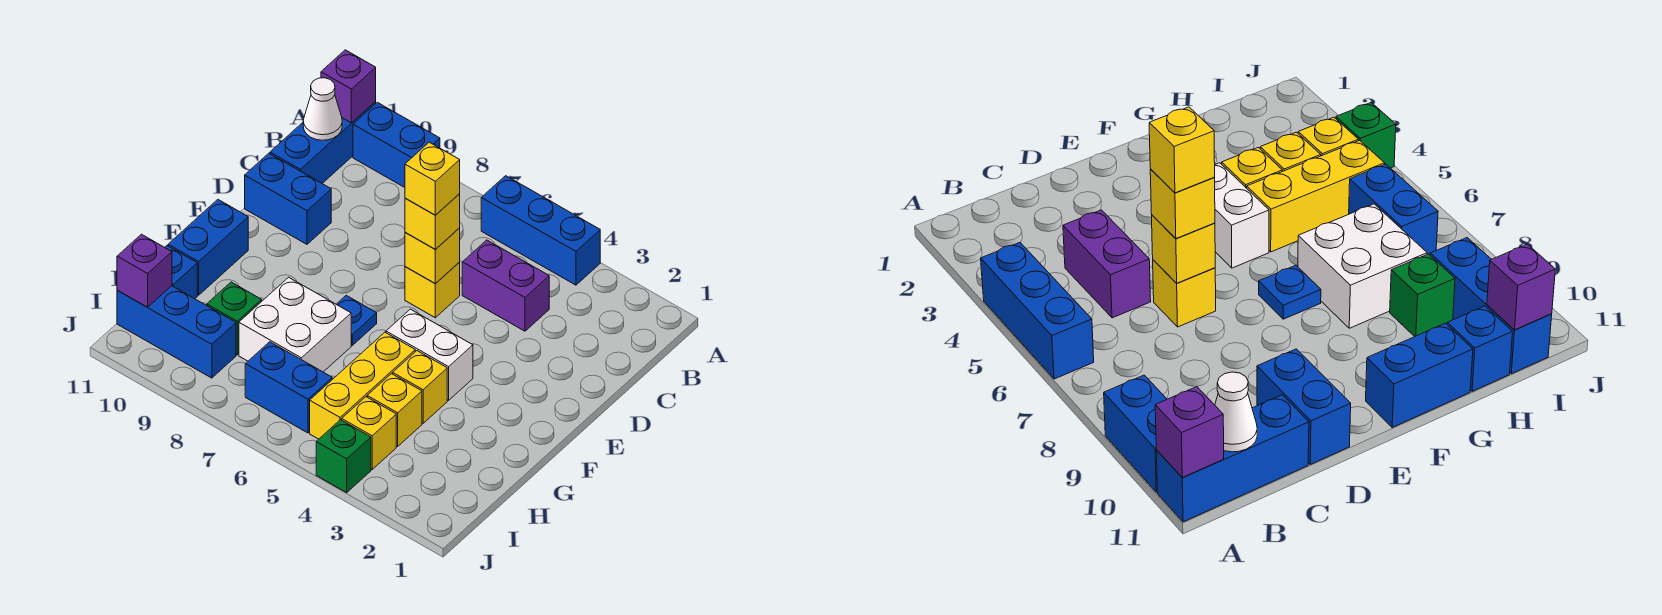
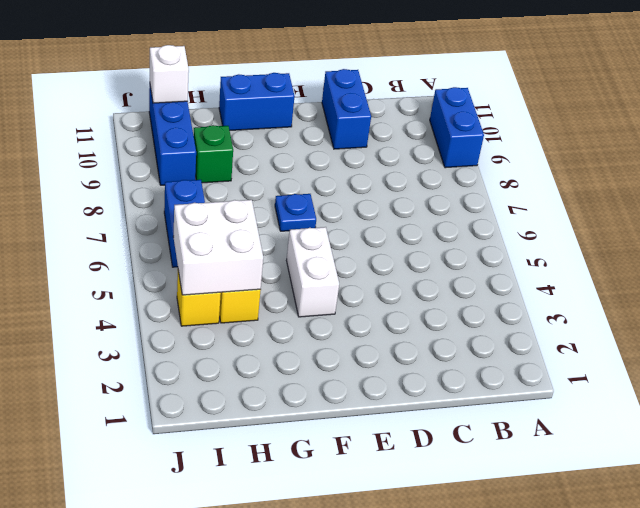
white 2x2 brick [173,200,263,295] -> white 2x2 brick moved to [239,277,351,372]
white 1x1 brick [150,45,189,103] -> purple 1x1 brick [117,234,172,307]
none -> blue 1x3 brick [481,176,600,285]
none -> blue 1x3 brick [270,102,376,183]
none -> purple 1x2 brick [462,240,549,331]

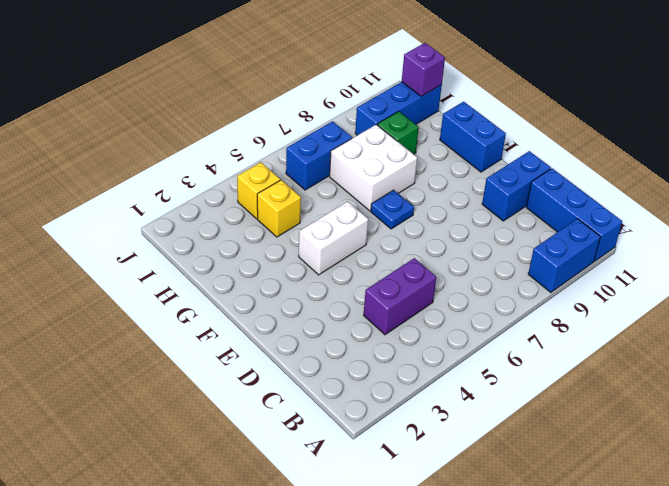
none -> blue 1x3 brick [481,176,600,285]
none -> yellow 1x1 brick [405,262,460,318]
none -> yellow 1x1 brick [393,351,447,423]

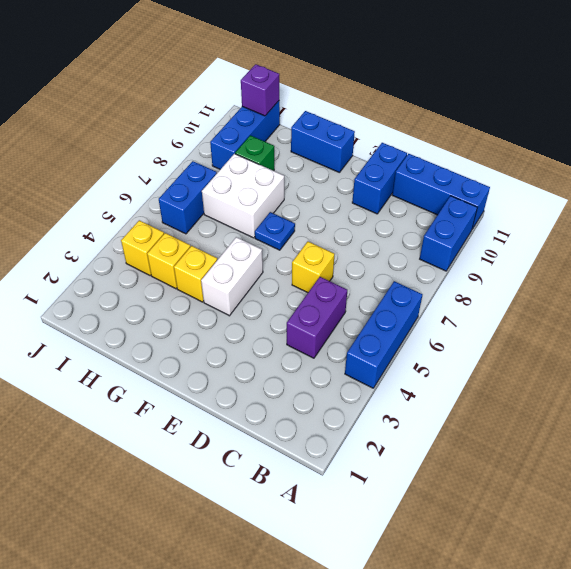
none -> yellow 1x3 brick [310,332,415,439]
none -> blue 1x1 brick [165,246,197,299]
none -> green 1x1 brick [316,420,371,492]

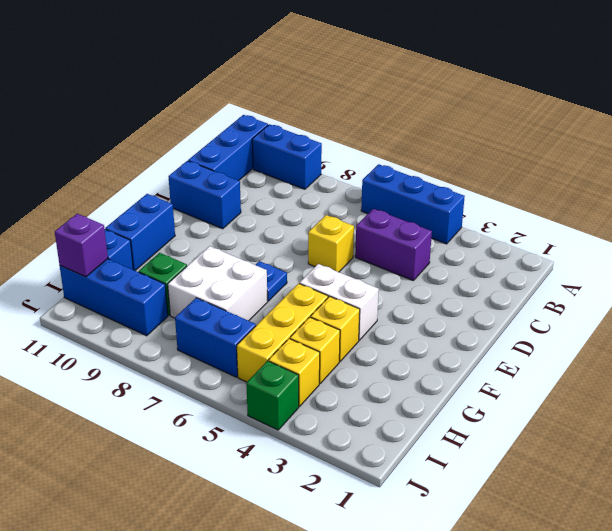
none -> purple 1x1 brick [321,50,376,123]
none -> white 1x1 cone [303,78,342,140]
none -> yellow 1x1 brick [405,228,460,284]

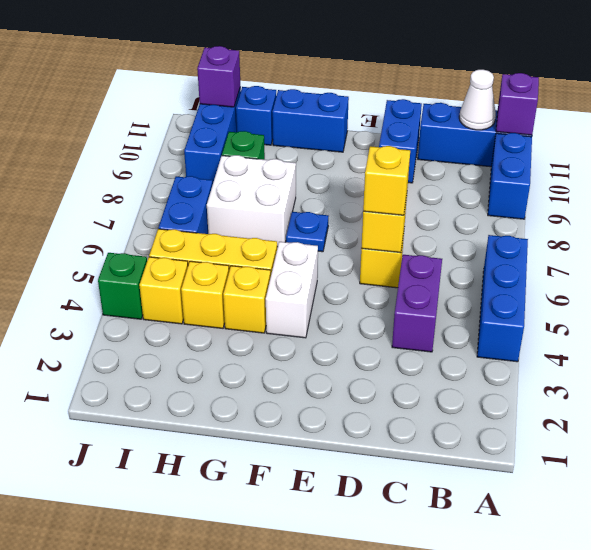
none -> yellow 1x1 brick [405,142,460,215]

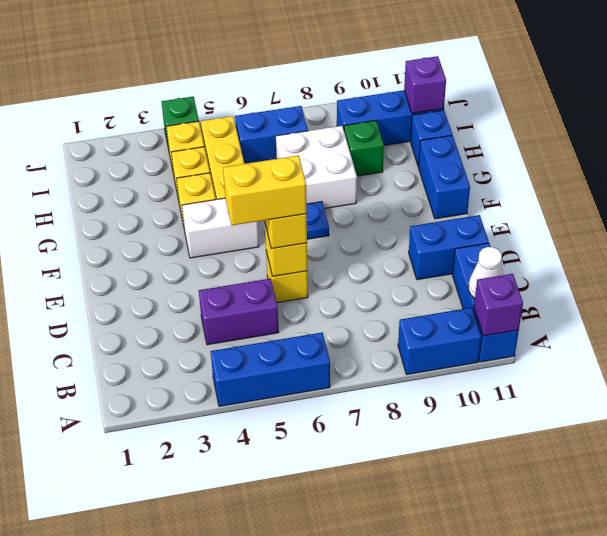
yellow 1x2 brick [223,155,307,225] -> yellow 1x1 brick [405,142,460,215]

